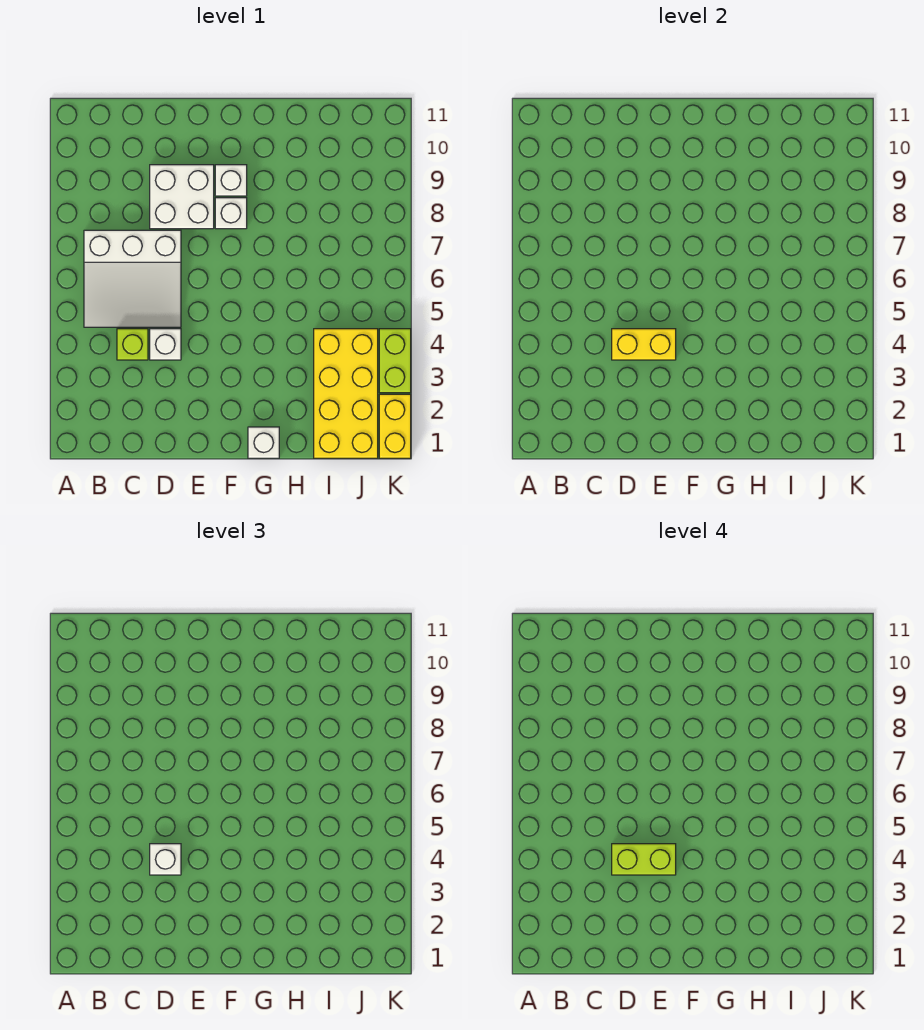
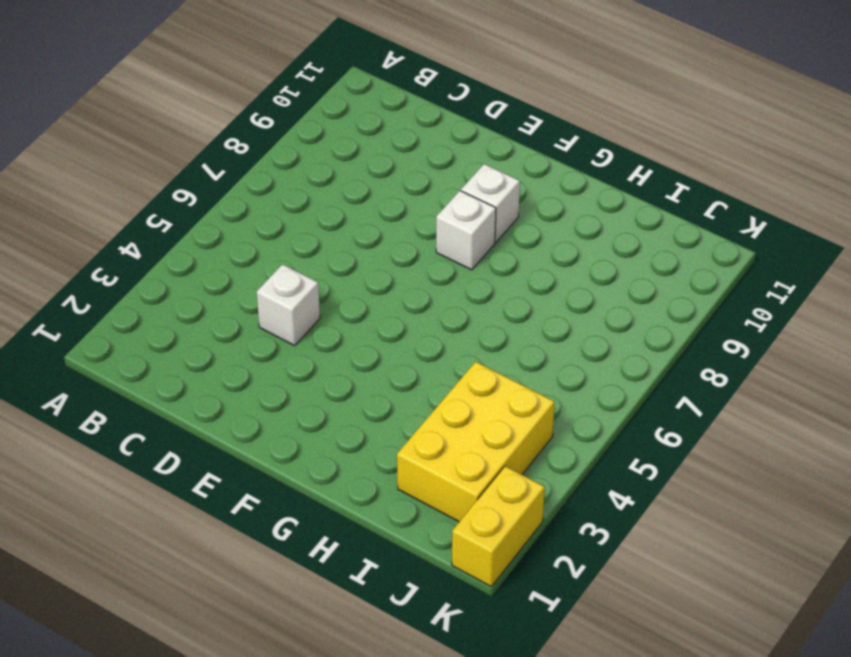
yellow 2x3 brick [397,362,555,522] -> yellow 2x4 brick [314,329,378,458]
none -> white 3x3 slope [84,230,181,327]
none -> lime 1x1 brick [117,329,148,360]
none -> white 2x2 brick [150,165,214,229]

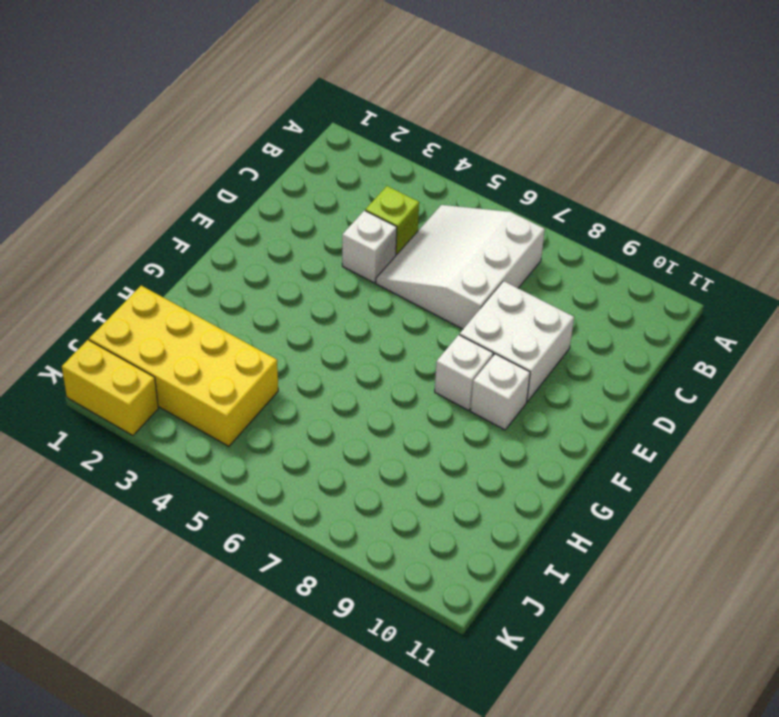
none -> white 1x1 brick [248,427,279,458]
none -> lime 1x2 brick [379,329,411,393]
none -> yellow 1x2 brick [612,329,676,360]

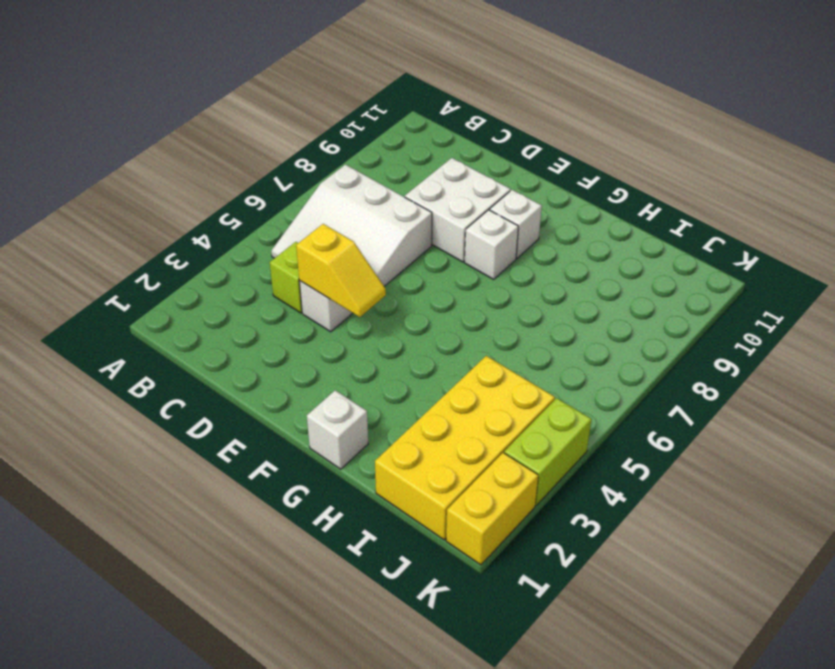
yellow 1x2 slope [296,224,386,317] -> yellow 1x2 brick [612,329,676,360]
none -> white 1x1 brick [150,844,181,875]
none -> lime 1x2 brick [612,844,676,875]

